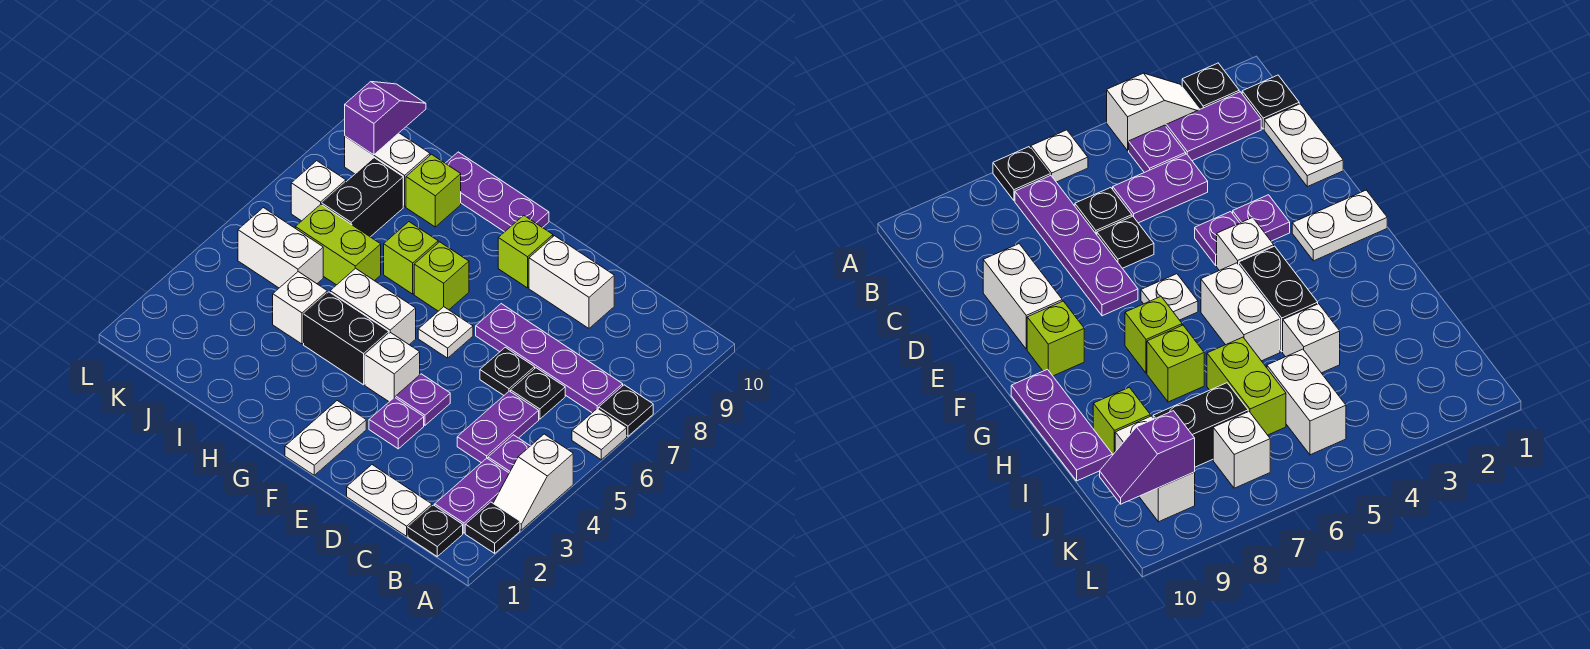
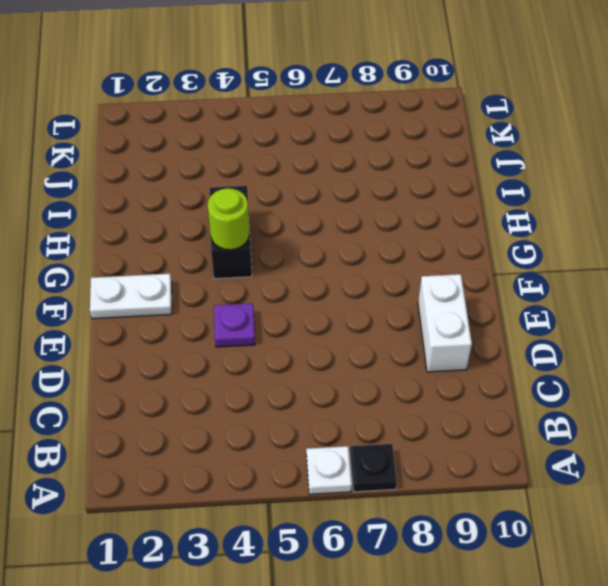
lime 1x1 round brick [208,188,250,250] -> none
none -> black 1x1 plate [465,502,520,553]
none -> white 1x2 slope [493,434,573,530]
none -> black 1x1 plate [408,505,463,556]
none -> purple 1x2 plate [435,458,509,533]

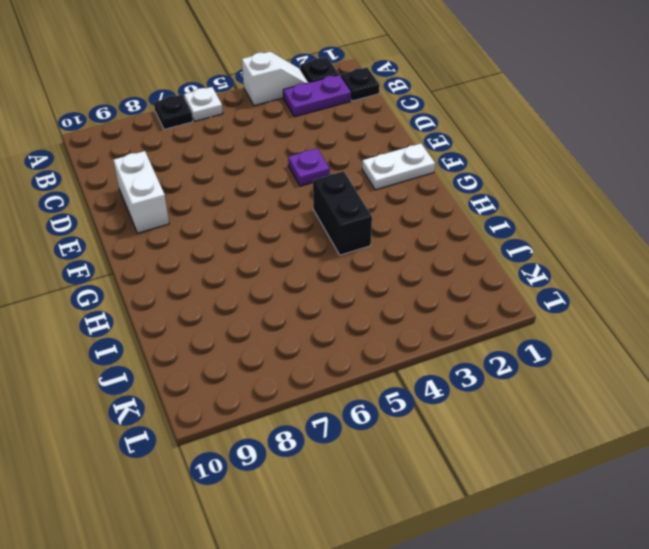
none -> purple 1x1 plate [488,435,530,473]
none -> purple 1x4 plate [476,304,623,413]
none -> white 1x2 plate [347,465,432,536]
none -> purple 1x2 plate [457,391,539,463]

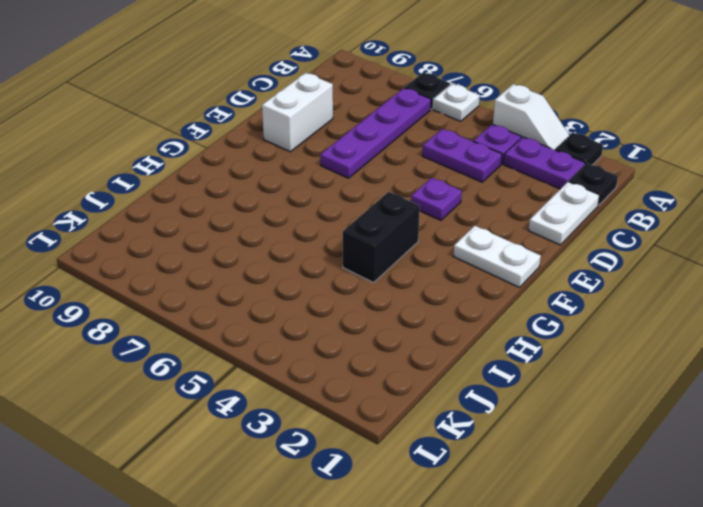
none -> black 1x1 plate [511,368,565,419]
none -> black 1x1 plate [480,347,535,395]
none -> purple 1x1 plate [369,397,424,449]
none -> white 1x1 brick [365,332,420,402]

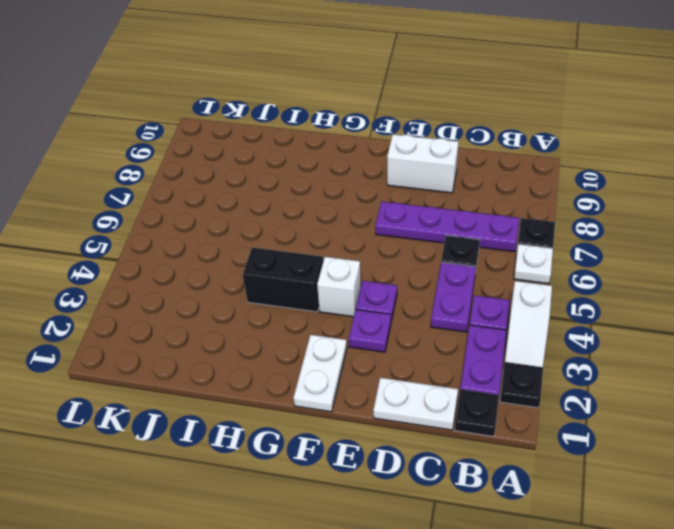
none -> black 1x1 plate [480,347,535,395]
none -> white 1x1 plate [418,307,473,358]
none -> lime 1x1 brick [498,215,553,288]
none -> white 1x2 brick [330,268,416,345]

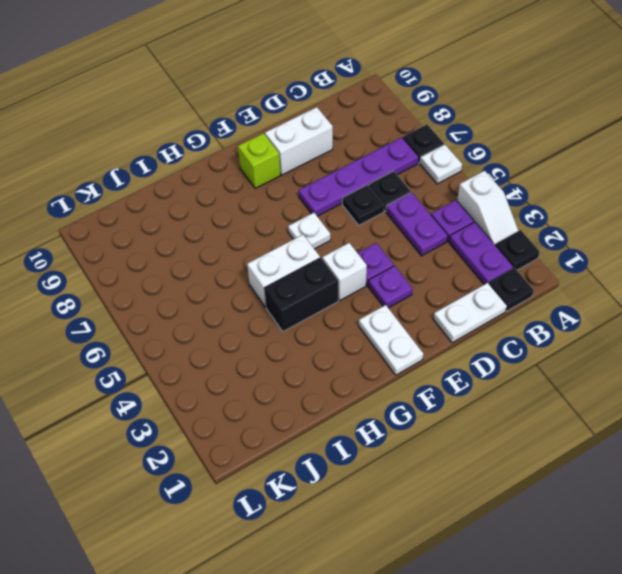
none -> lime 1x1 brick [414,242,469,311]
none -> purple 1x3 plate [445,152,549,232]
none -> lime 1x1 brick [384,222,438,294]
none -> white 1x1 brick [273,272,327,344]

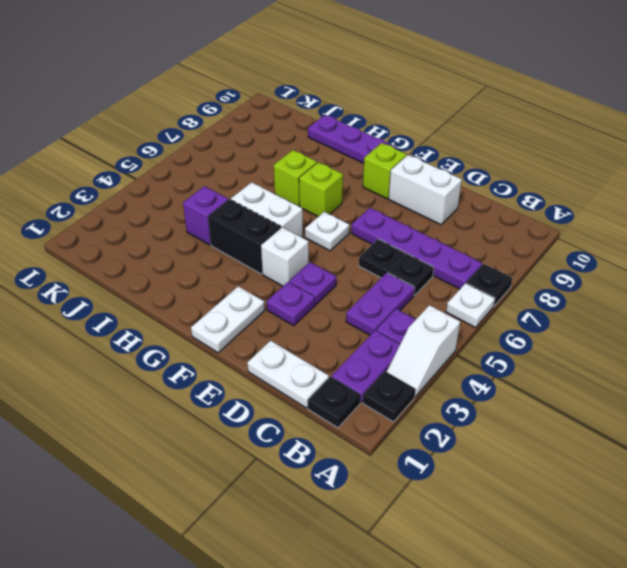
purple 1x1 brick [183,186,229,245] -> white 1x1 brick [273,272,327,344]
none -> lime 1x2 brick [295,204,381,285]
none -> lime 1x1 brick [406,154,461,227]
none -> white 1x2 brick [238,208,323,288]
none -> black 1x2 brick [322,158,403,237]

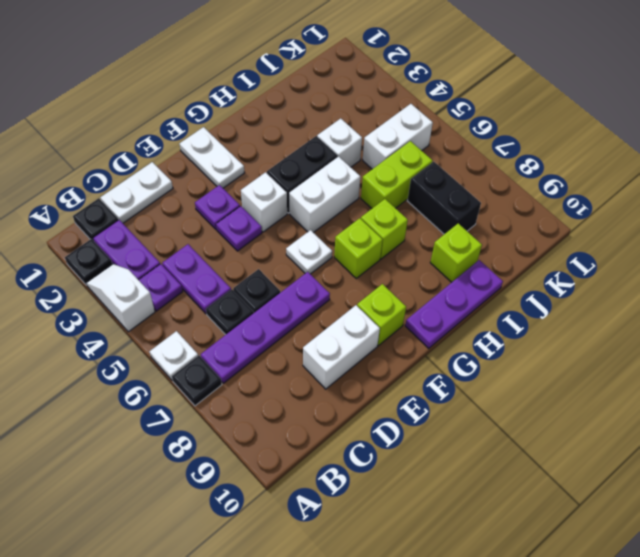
none -> white 1x2 brick [345,133,430,207]
none -> white 1x1 brick [291,161,346,221]
none -> purple 1x2 slope [345,82,426,155]

